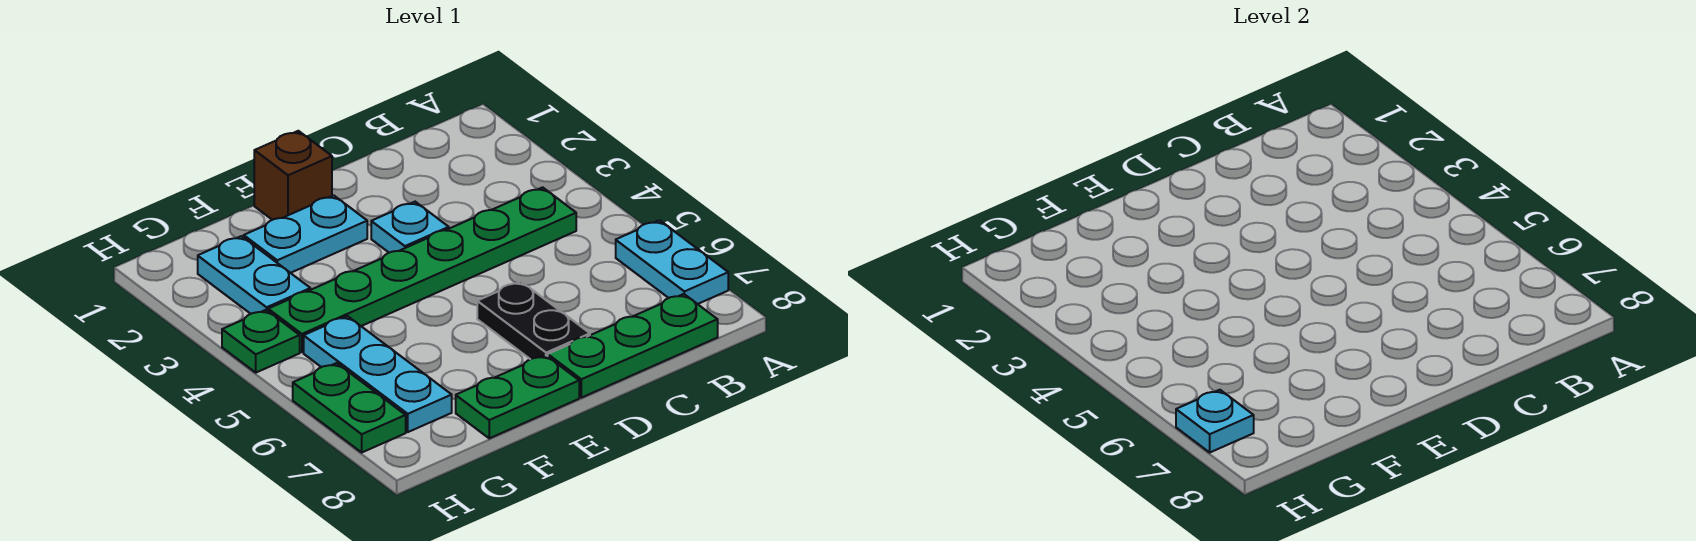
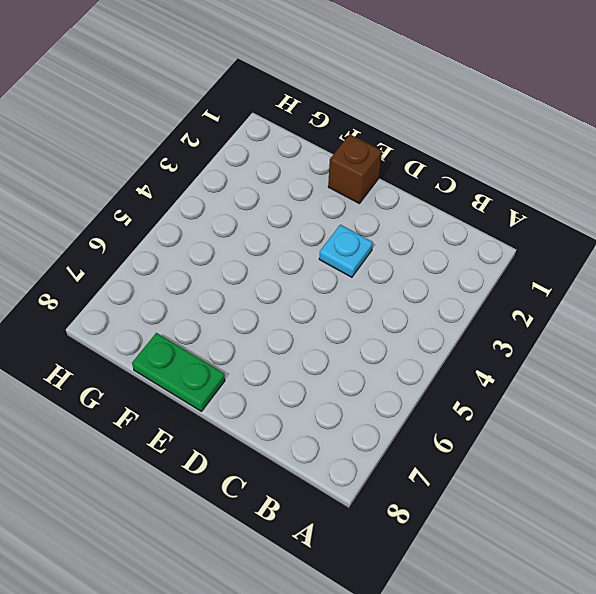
none -> cyan 1x2 plate [616,220,728,304]
none -> green 1x6 plate [268,187,576,352]
none -> green 1x3 plate [548,294,718,398]

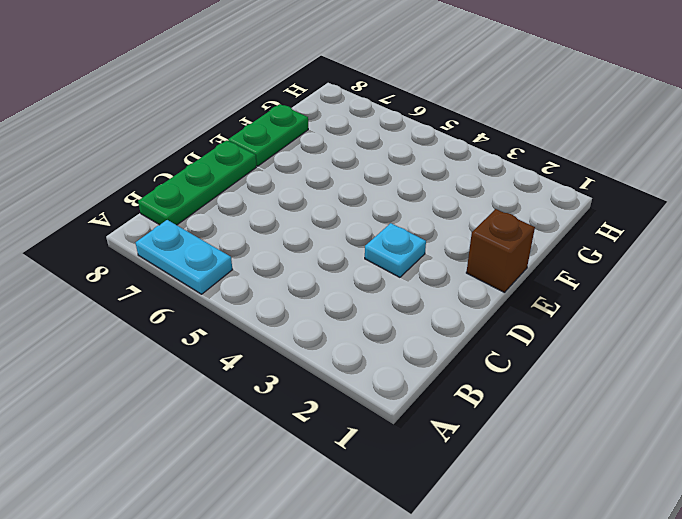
none -> green 1x6 plate [268,187,576,352]
none -> black 1x2 plate [477,282,590,359]
none -> cyan 1x2 plate [244,195,367,273]

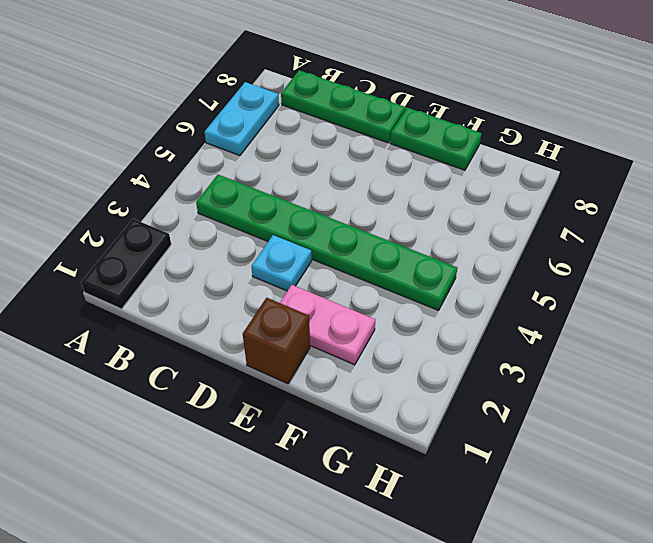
black 1x2 plate [81,219,171,309] -> black 1x2 plate moved to [477,282,590,359]
pink 1x2 plate [280,285,375,365] -> cyan 1x2 plate [244,195,367,273]
none -> cyan 1x2 plate [198,236,310,314]
none -> cyan 1x3 plate [304,316,452,432]
none -> green 1x1 plate [222,310,300,373]

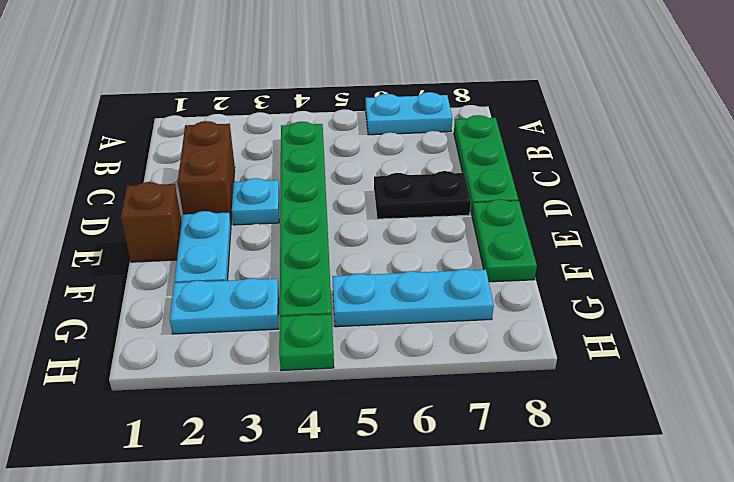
brown 1x2 brick [178,121,235,222] -> none
none -> green 1x2 plate [293,363,406,452]
none -> cyan 1x1 plate [1176,390,1254,452]

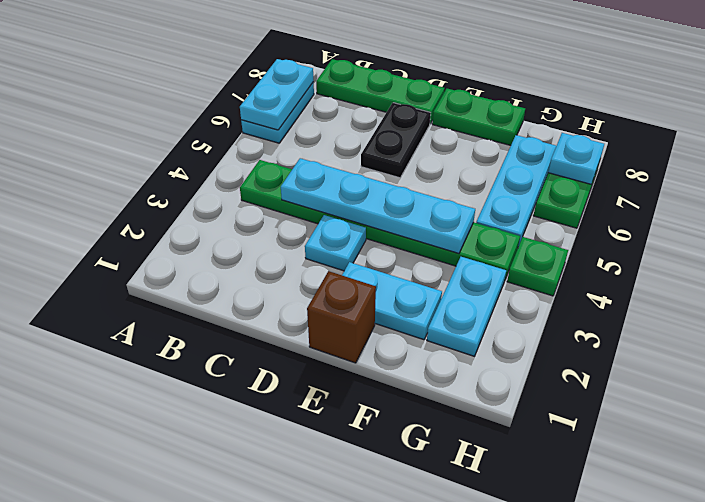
cyan 1x2 plate [240,59,314,130] -> none
cyan 1x4 plate [281,158,475,253] -> none

